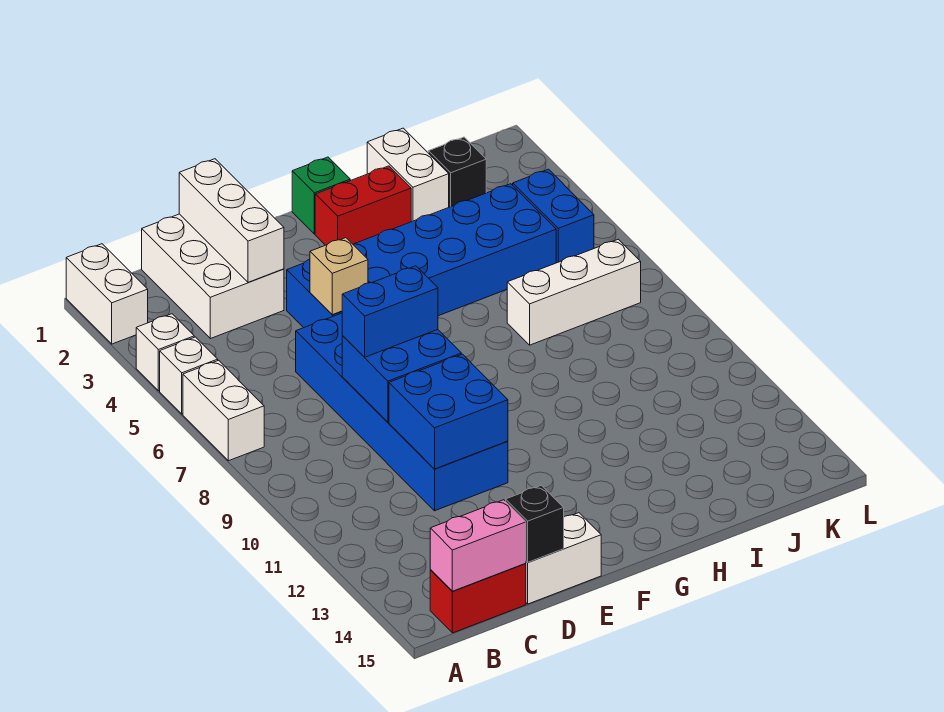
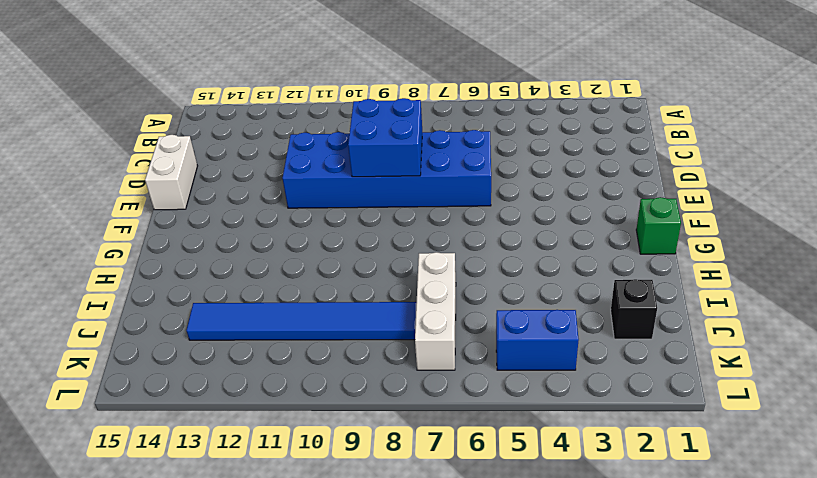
blue 1x6 tile [186,302,417,340] -> none
none -> white 1x2 brick [66,244,148,344]
none -> white 1x1 brick [136,314,194,391]
none -> white 1x1 brick [160,337,218,414]

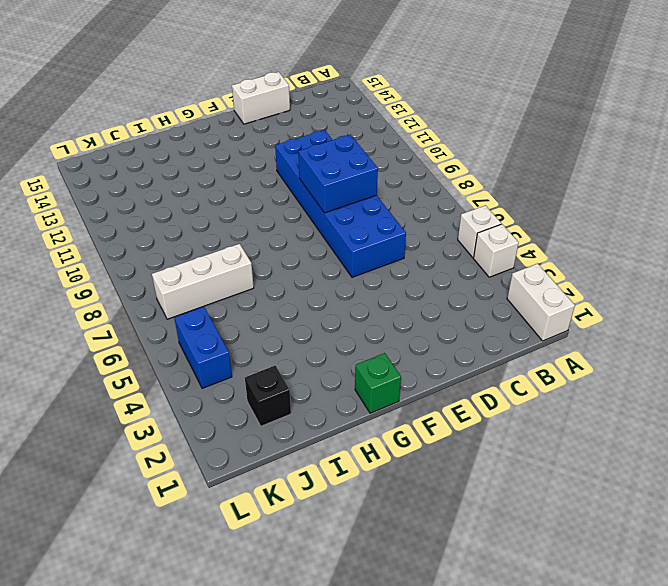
none -> white 1x2 brick [183,360,264,461]
none -> red 1x2 brick [430,564,526,633]
none -> white 2x3 brick [142,214,284,339]

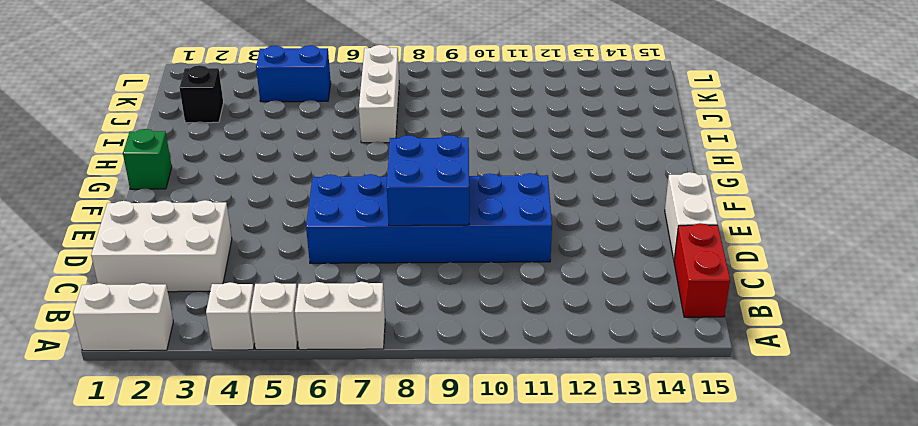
none -> blue 2x6 brick [287,184,556,328]
none -> red 1x2 brick [315,166,411,245]
none -> white 1x2 brick [367,128,449,222]

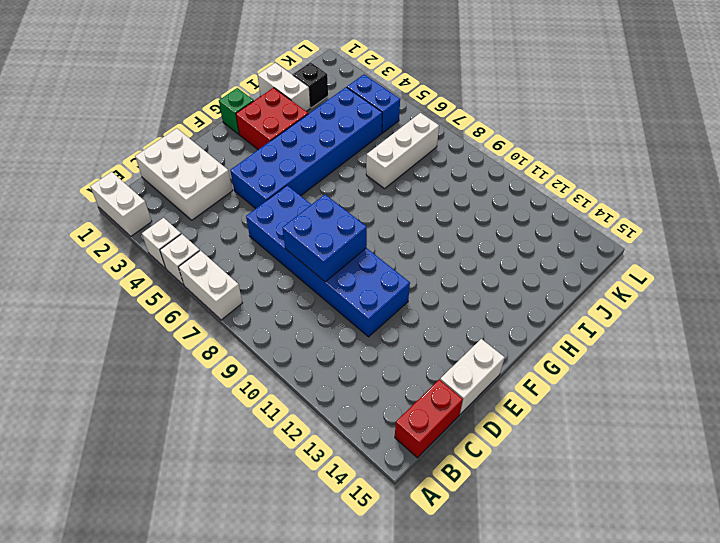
red 2x2 brick [236,88,308,150] -> red 1x2 brick [315,166,411,245]
none -> pink 1x2 brick [430,500,526,591]
none -> white 1x3 brick [179,159,284,282]
none -> blue 2x2 brick [389,354,508,469]

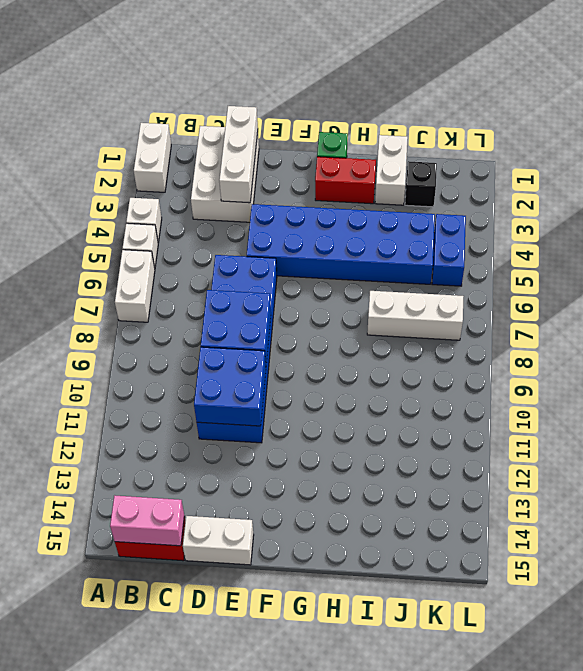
none -> black 1x1 brick [506,485,564,562]
none -> tan 1x1 brick [310,238,368,315]
none -> blue 1x2 brick [342,266,438,357]

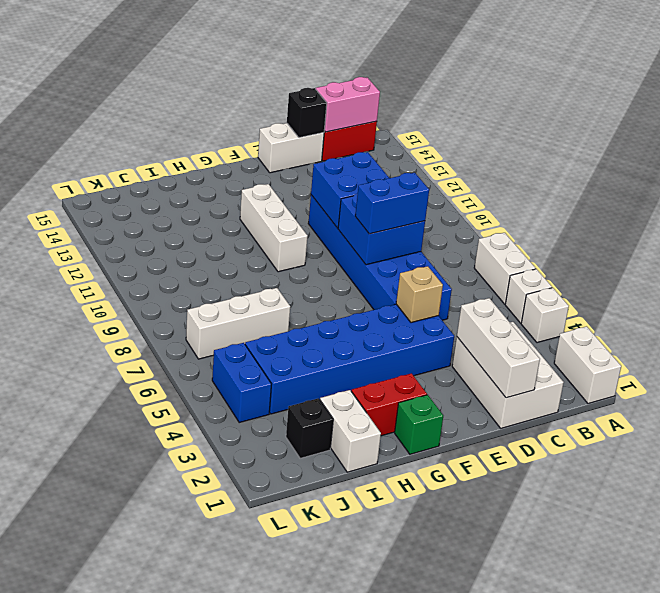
white 1x3 brick [240,184,308,272] -> none

